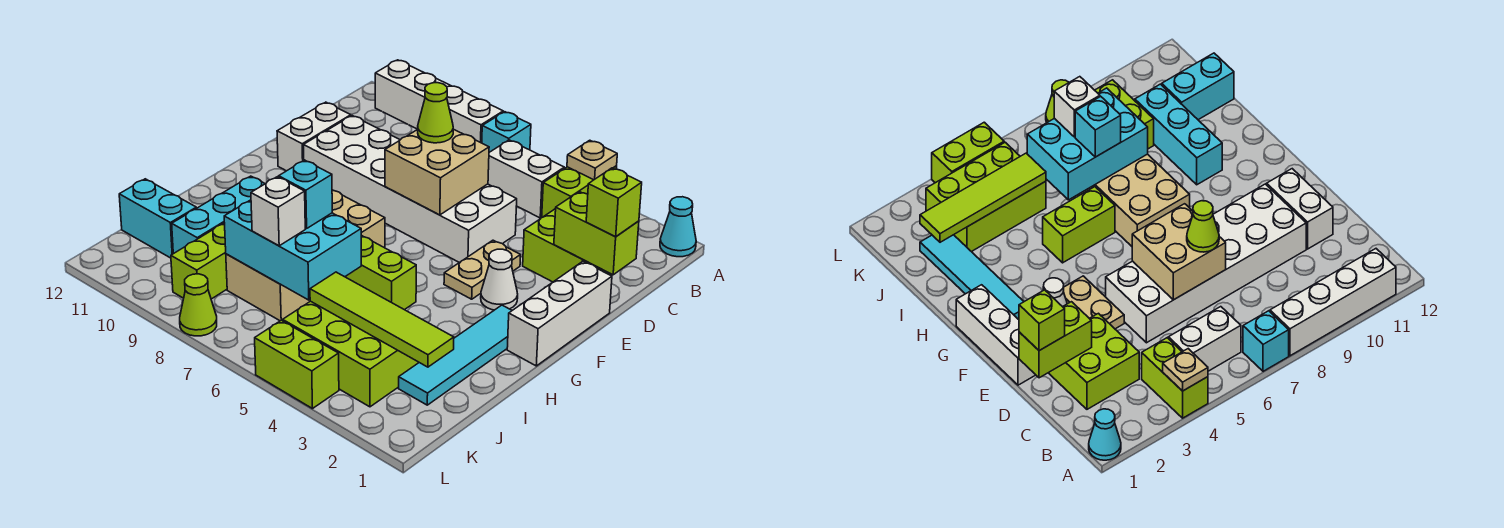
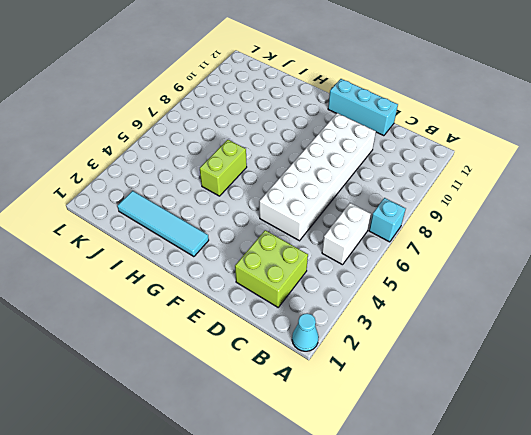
cyan 1x3 brick [328,79,398,136] -> cyan 1x3 brick moved to [172,176,265,254]
none -> lime 1x2 brick [542,166,617,217]
none -> white 1x4 brick [375,60,503,143]
none -> white 1x2 brick [277,102,351,171]

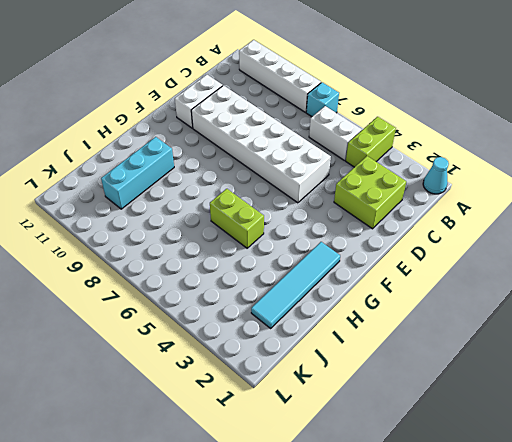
none -> white 1x3 brick [507,261,612,366]
none -> tan 1x2 plate [444,240,521,299]
none -> white 1x1 cone [481,249,518,310]

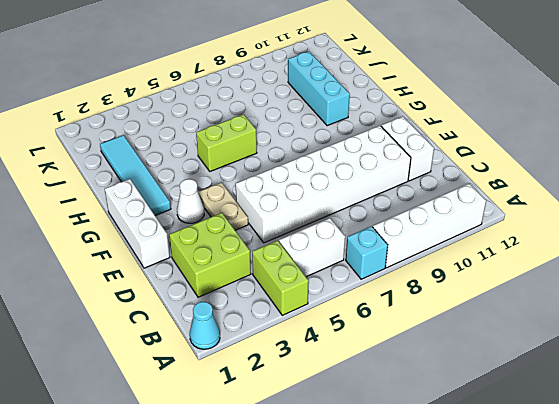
none -> tan 2x4 brick [226,190,385,321]
none -> lime 2x3 brick [283,301,419,407]
none -> lime 1x2 brick [171,223,227,299]

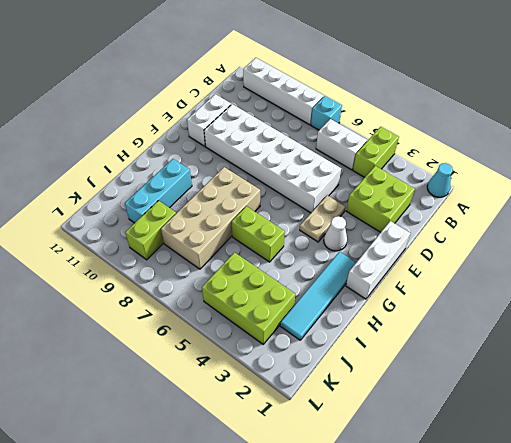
none -> cyan 1x2 brick [119,179,196,258]
none -> lime 1x2 brick [255,320,339,409]
none -> lime 1x1 cone [180,274,217,336]

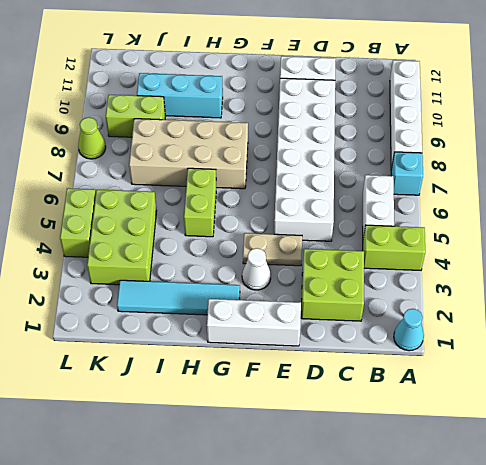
none -> cyan 1x2 brick [119,179,196,258]
none -> tan 1x1 plate [567,140,617,180]
none -> lime 1x2 brick [554,192,639,275]

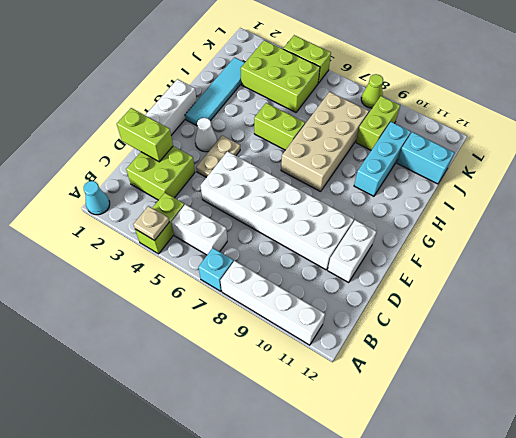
none -> tan 2x2 brick [385,129,489,215]
none -> cyan 2x3 brick [224,200,361,300]
none -> lime 1x4 tile [310,272,454,367]

